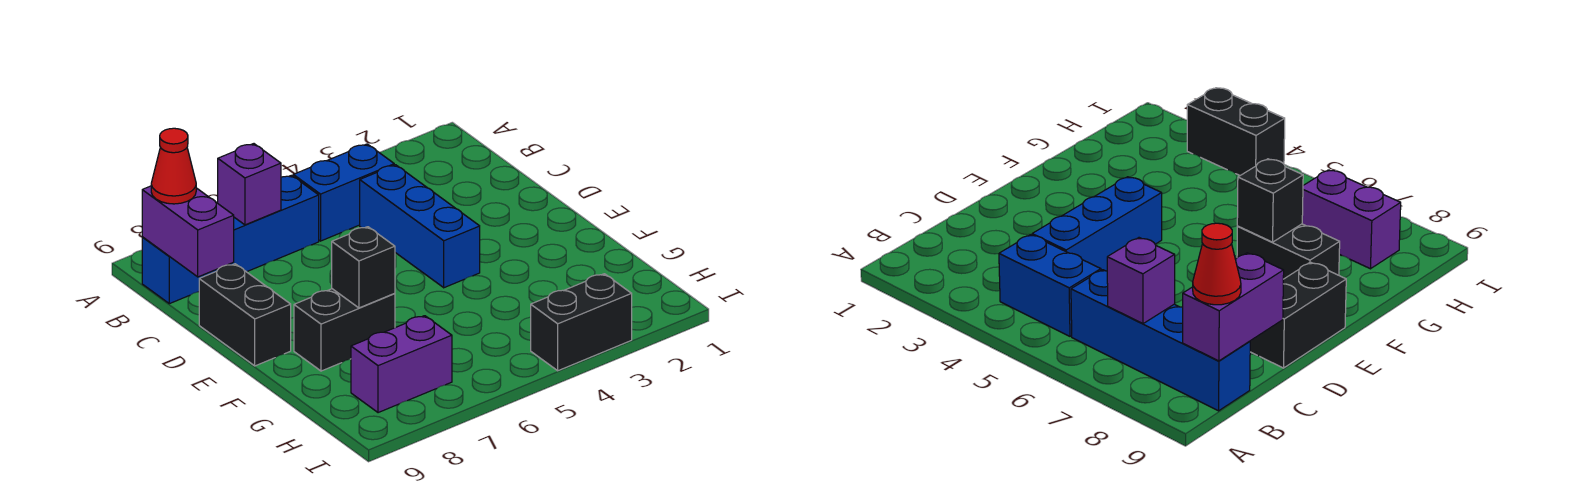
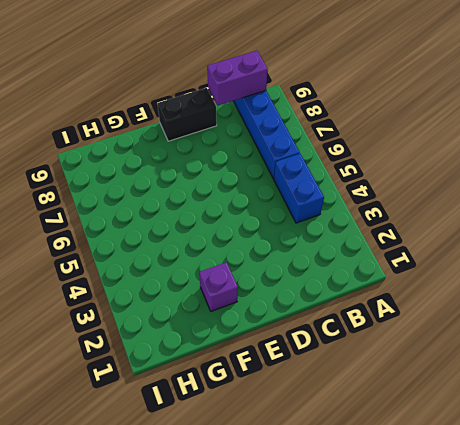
purple 1x1 brick [199,262,238,311] -> purple 1x1 brick moved to [218,144,281,225]
none -> blue 1x3 brick [360,165,480,288]
none -> black 1x2 brick [294,289,395,371]

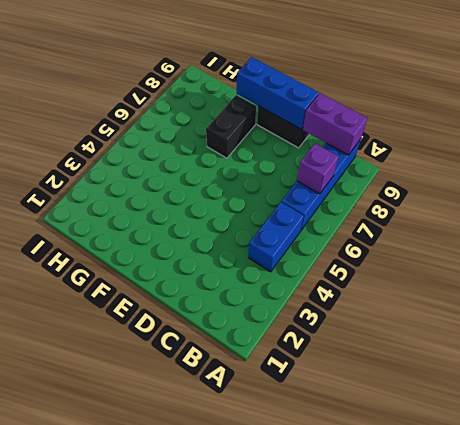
blue 1x3 brick [237,57,319,129] -> blue 1x3 brick moved to [360,165,480,288]
none -> purple 1x2 brick [351,316,452,413]
none -> black 1x2 brick [531,274,632,371]

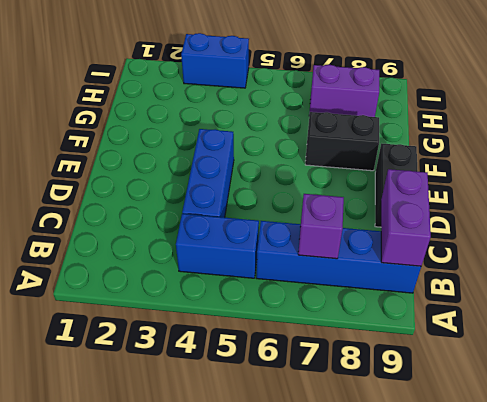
blue 1x2 brick [181,33,249,88] -> black 1x2 brick [531,274,632,371]
none -> black 1x1 brick [332,227,395,308]
none -> red 1x1 cone [151,128,196,204]

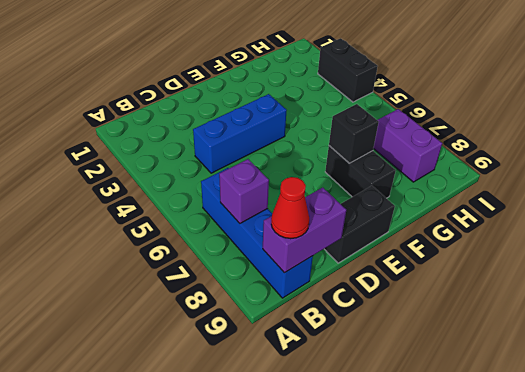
none -> blue 1x2 brick [293,144,394,241]

